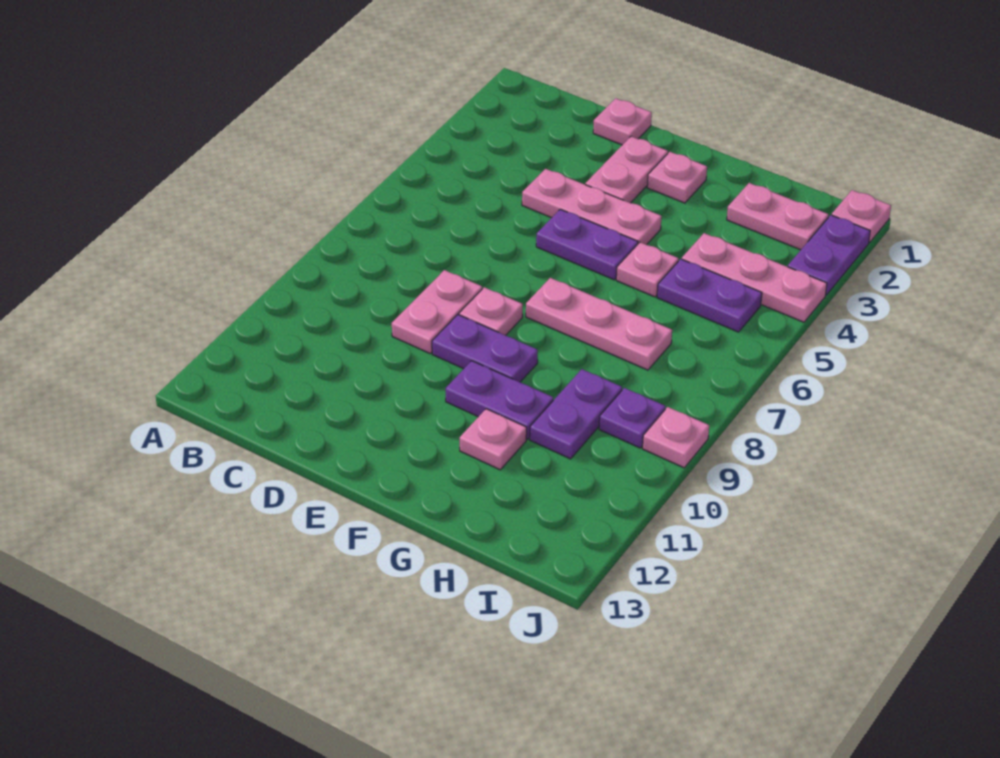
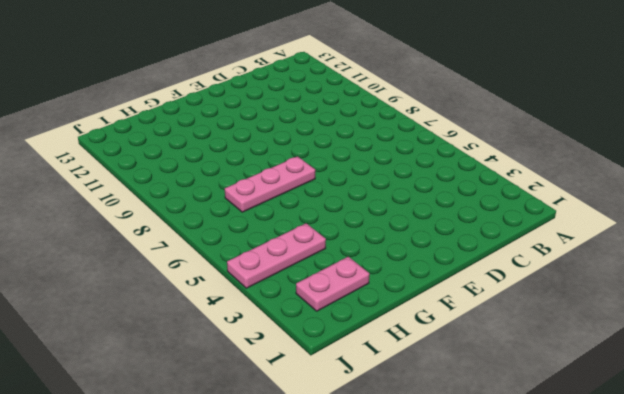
none -> pink 1x1 plate [593,98,652,145]
none -> pink 1x3 plate [522,169,662,245]
none -> pink 1x2 plate [392,270,482,353]

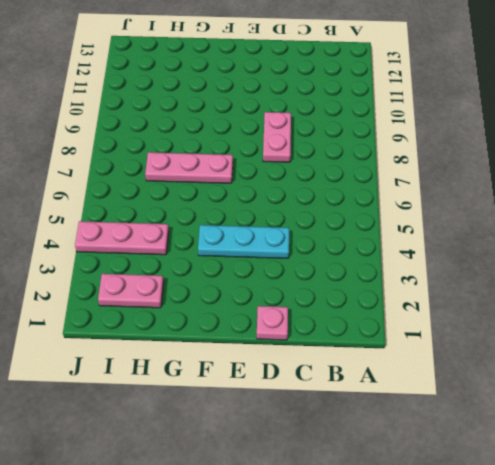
cyan 1x3 plate [198,225,289,258] -> pink 1x3 plate [522,169,662,245]
none -> pink 1x2 plate [585,136,668,203]
none -> purple 1x2 plate [536,209,638,280]
none -> pink 1x1 plate [459,287,523,335]

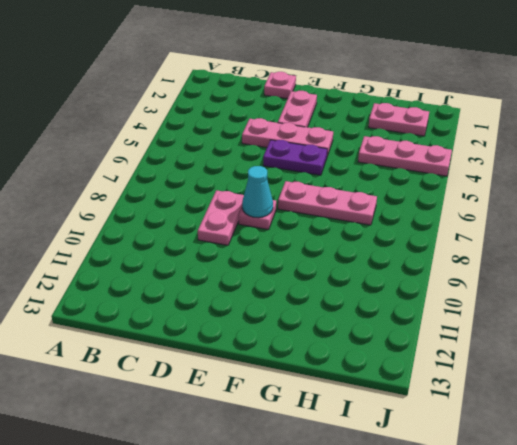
cyan 1x1 cone [242,166,273,218] -> none
none -> purple 1x2 plate [432,315,538,382]
none -> pink 1x1 plate [647,152,707,203]
none -> purple 1x2 plate [446,361,553,439]

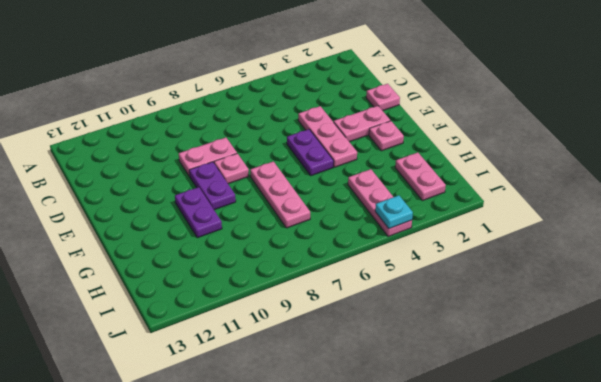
cyan 1x1 plate [375,195,413,229] -> none
none -> pink 1x1 plate [616,242,679,297]
none -> pink 1x1 plate [460,409,527,470]
none -> purple 1x2 plate [657,259,762,332]

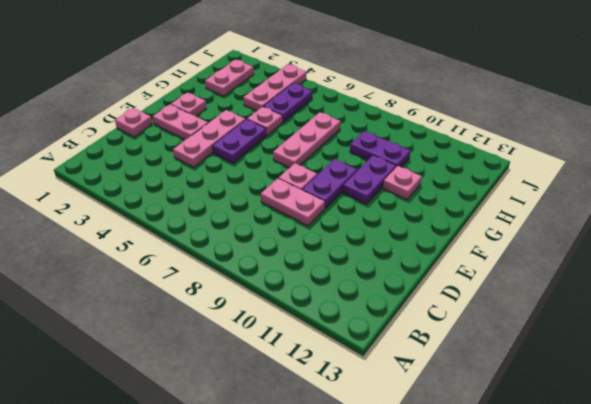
none -> purple 1x1 plate [599,388,665,448]
none -> pink 1x1 plate [832,190,891,243]
none -> purple 1x2 plate [788,215,870,295]

